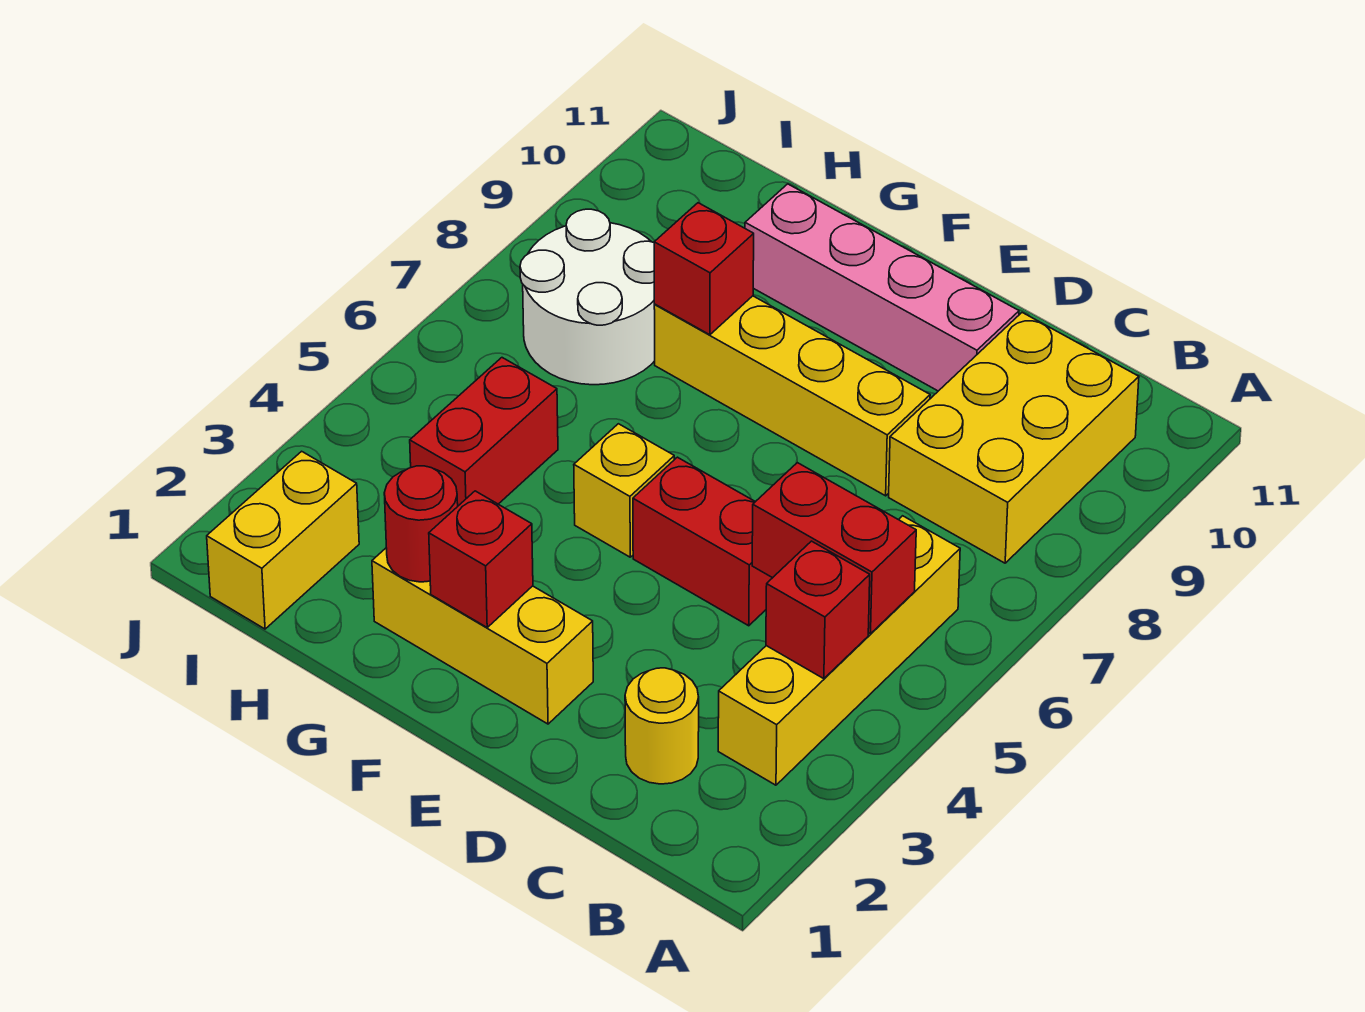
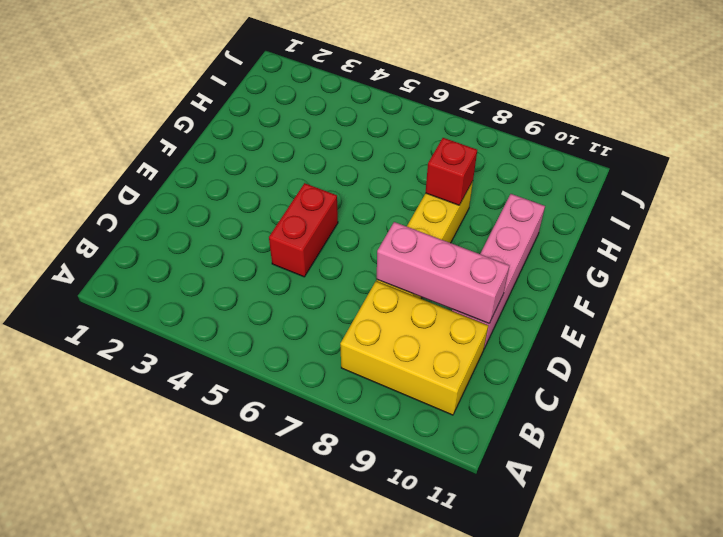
pink 1x3 brick [377,222,509,324] -> none
none -> yellow 1x4 brick [718,516,960,785]
none -> yellow 1x1 round brick [625,668,699,784]
none -> yellow 1x3 brick [372,548,593,724]

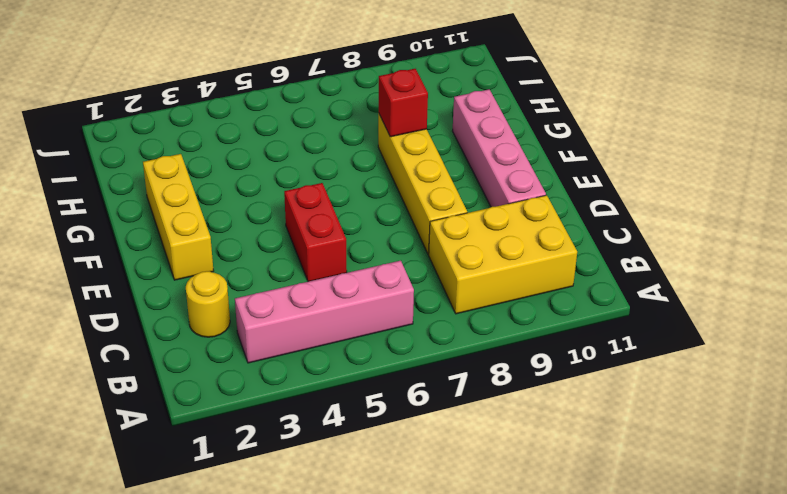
pink 1x4 brick [235,261,414,363] -> yellow 1x4 brick [718,516,960,785]
none -> yellow 1x1 brick [574,424,674,557]
none -> red 1x2 brick [410,358,558,506]
none -> white 2x2 round brick [520,209,655,385]

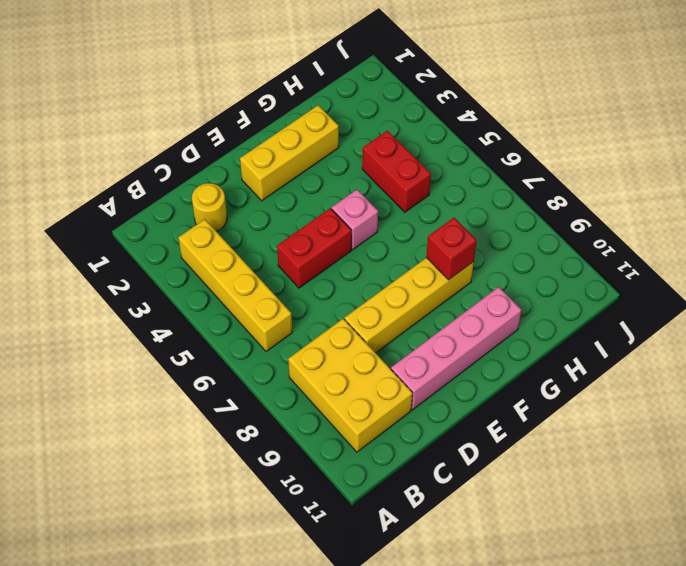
pink 1x1 brick [332,190,378,250] -> yellow 1x1 brick [574,424,674,557]
none -> white 2x2 round brick [520,209,655,385]
none -> yellow 1x2 brick [207,451,359,629]
none -> red 1x1 brick [766,541,870,679]

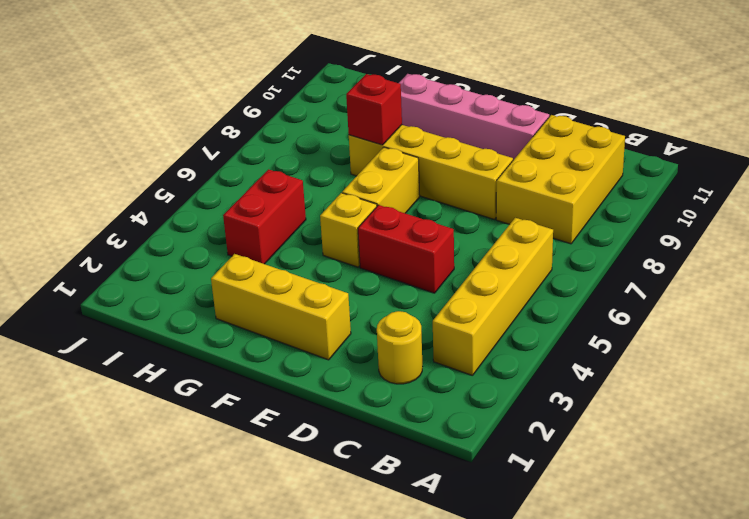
yellow 1x2 brick [342,147,420,213] -> yellow 1x2 brick moved to [207,451,359,629]
none -> white 2x2 round brick [520,209,655,385]
none -> red 1x1 brick [766,541,870,679]
none -> red 1x2 brick [752,463,916,634]

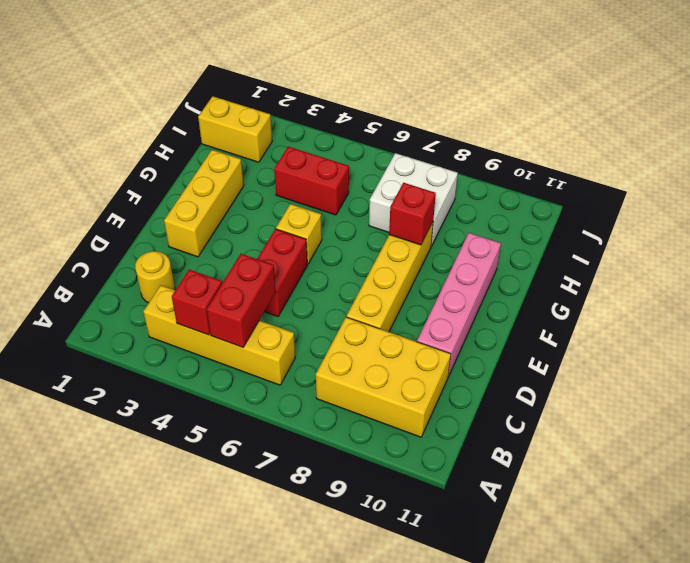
white 2x2 brick [369,153,458,246] -> white 2x2 round brick [520,209,655,385]
none -> red 1x1 brick [429,491,533,627]
none -> red 1x1 round brick [384,466,458,582]

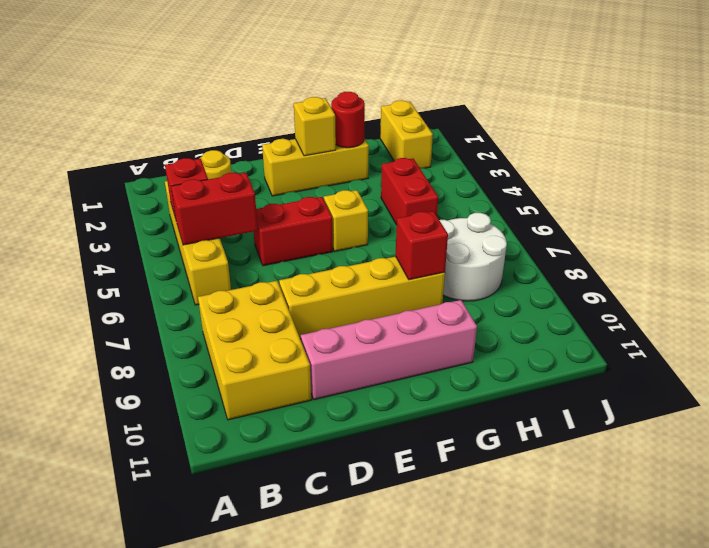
yellow 1x1 brick [294,97,336,156] -> red 1x1 brick [429,491,533,627]

